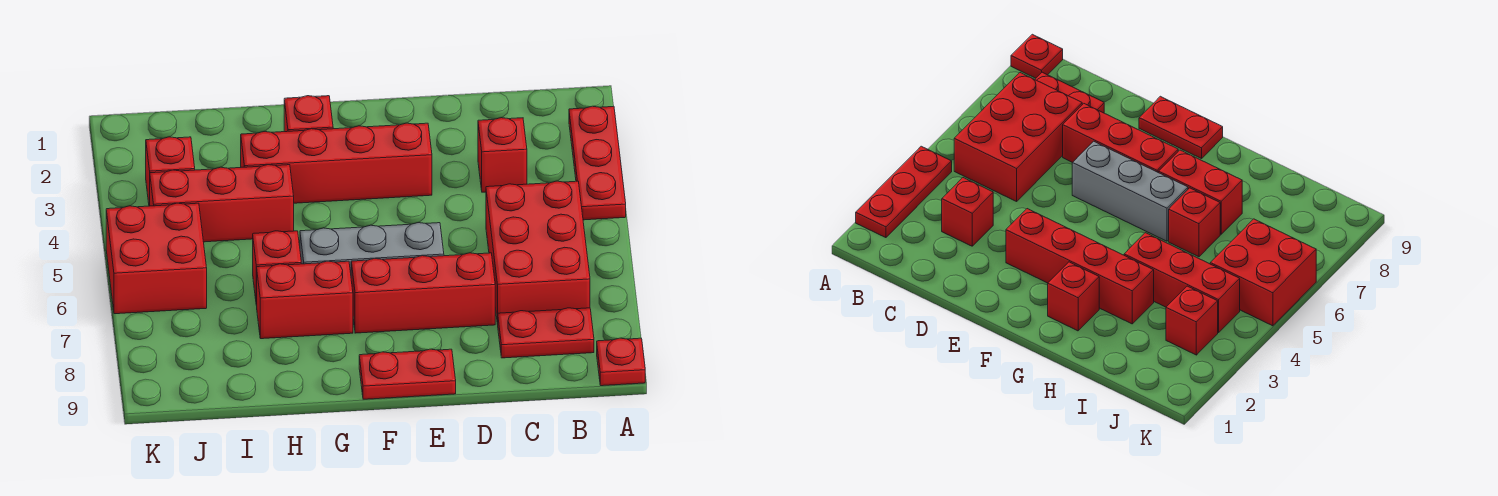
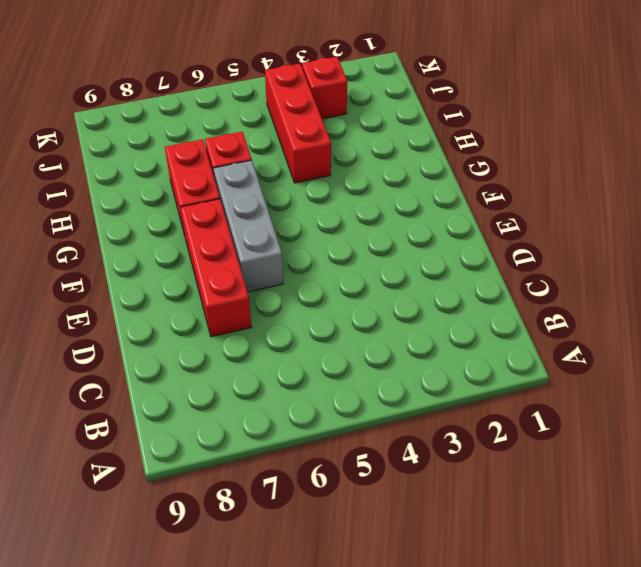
none -> red 1x3 plate [569,106,626,220]
none -> red 1x1 plate [597,338,645,386]
none -> red 2x3 brick [486,181,590,324]

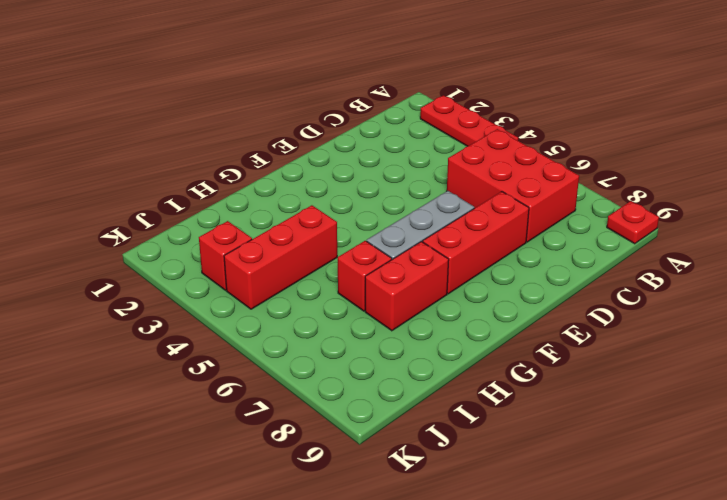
none -> red 1x2 plate [498,308,594,358]
none -> red 1x1 brick [478,118,527,192]
none -> red 1x4 brick [241,123,432,203]

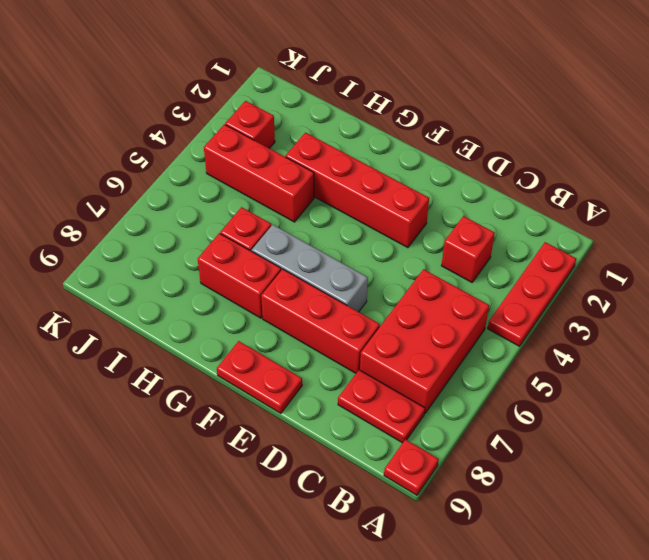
none -> red 1x1 brick [284,96,333,132]
none -> red 2x2 brick [106,203,207,314]

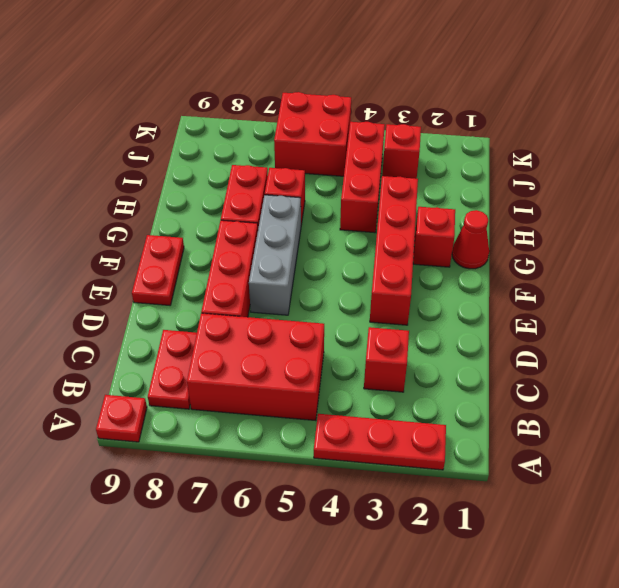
red 1x1 cone [452,210,489,269] -> none

